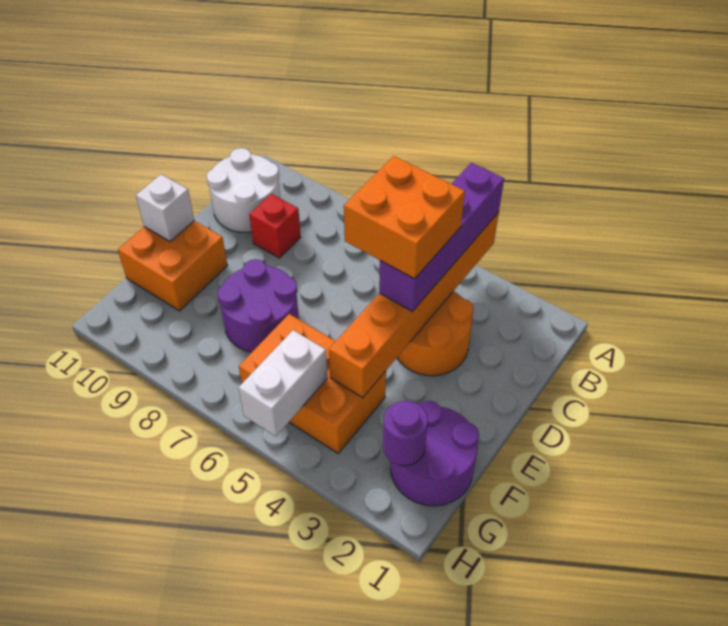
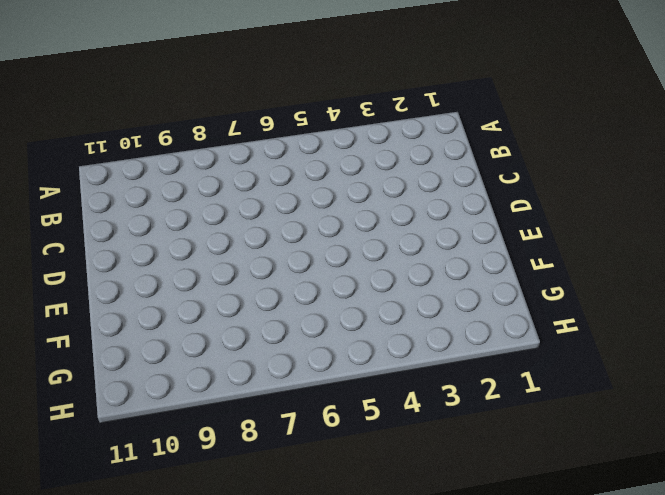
none -> white 2x2 round brick [207,148,280,232]
none -> orange 2x2 round brick [397,292,474,376]
none -> red 1x1 brick [249,194,301,258]

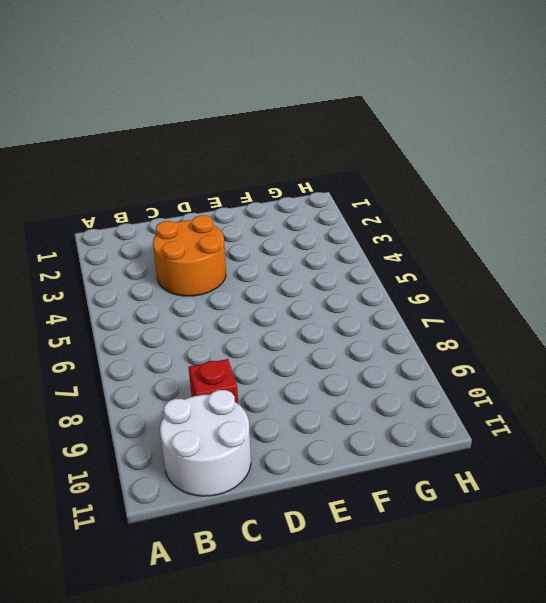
none -> purple 2x2 round brick [218,259,299,352]
none -> orange 2x2 brick [118,221,227,311]
none -> purple 2x2 round brick [391,401,479,506]

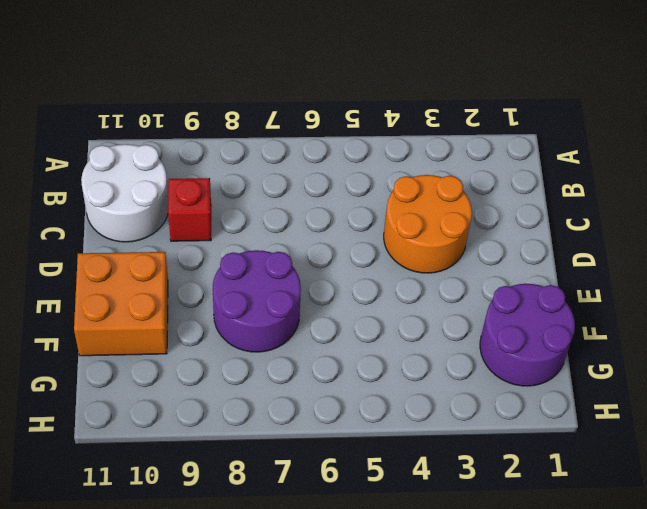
none -> orange 2x3 brick [239,314,386,453]
none -> orange 1x6 brick [329,212,499,398]
none -> white 1x1 brick [136,174,194,242]

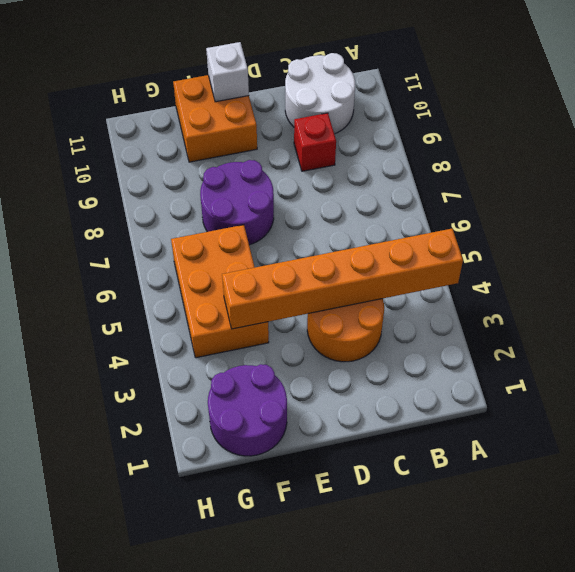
none -> purple 1x1 round brick [383,401,428,466]
none -> white 1x2 brick [239,330,327,436]
none -> purple 1x4 brick [379,163,504,311]

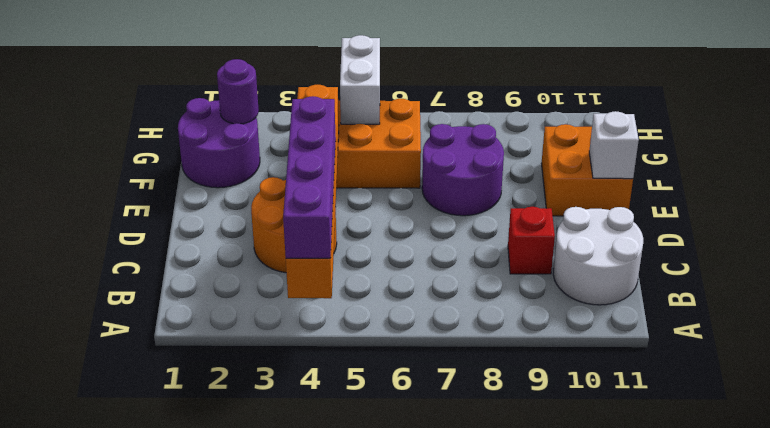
none -> orange 2x2 brick [344,156,465,279]

